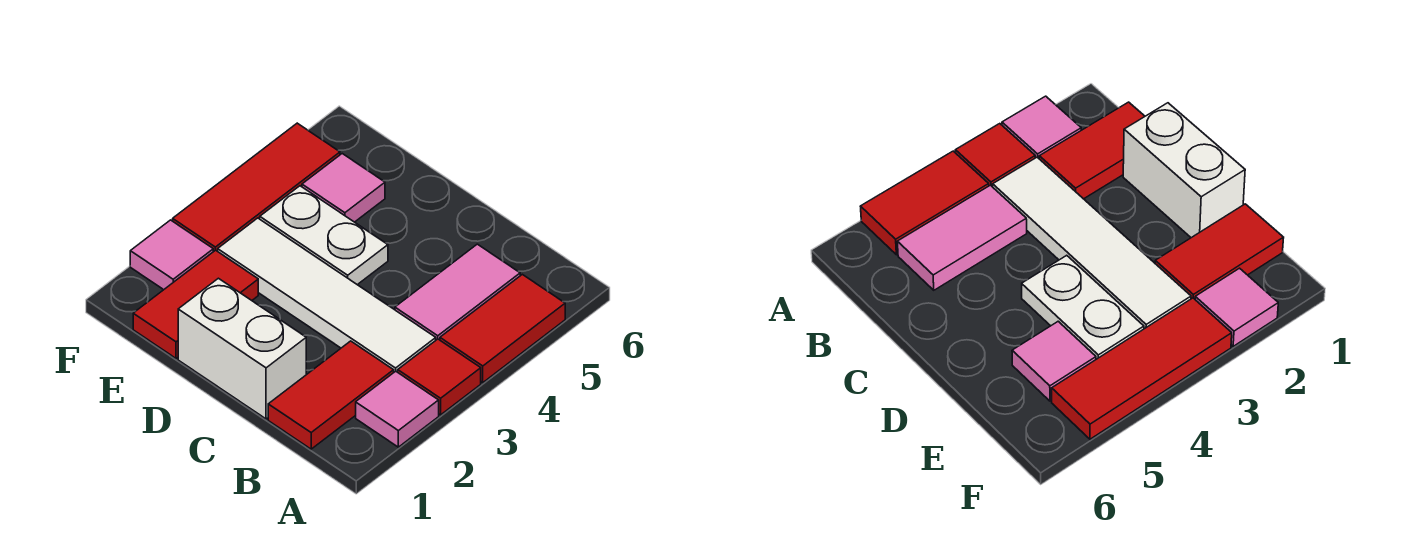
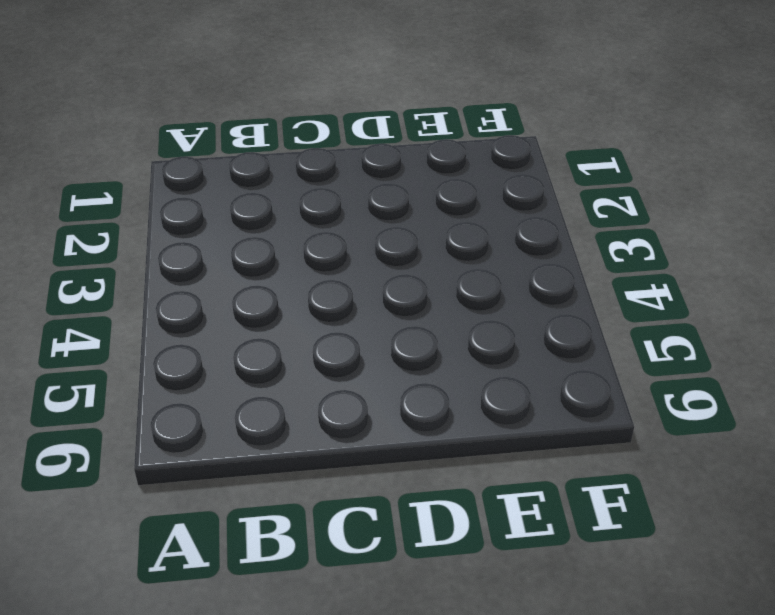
none -> pink 1x1 tile [356,371,439,447]
none -> red 1x1 tile [398,339,481,415]
none -> red 1x2 tile [440,274,565,383]

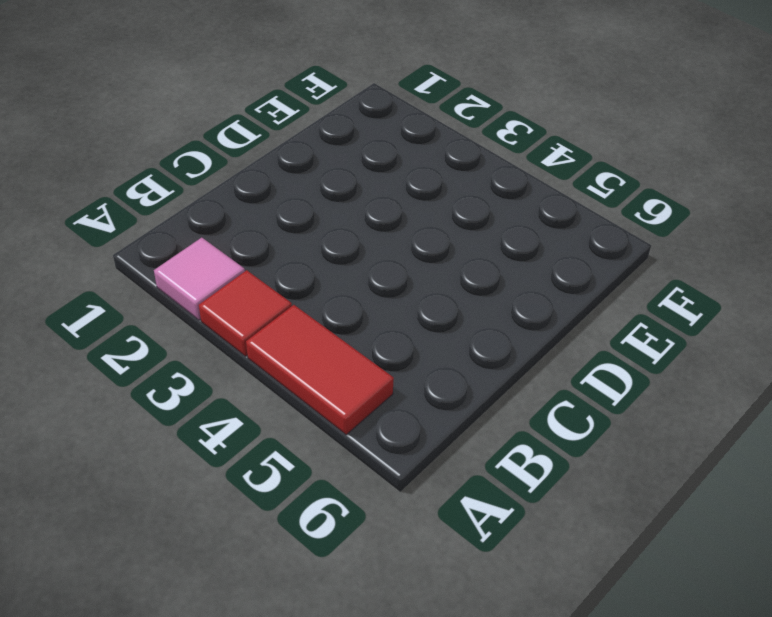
none -> red 1x2 tile [268,341,394,449]
none -> white 1x4 tile [218,218,436,372]
none -> pink 1x2 tile [395,244,520,340]

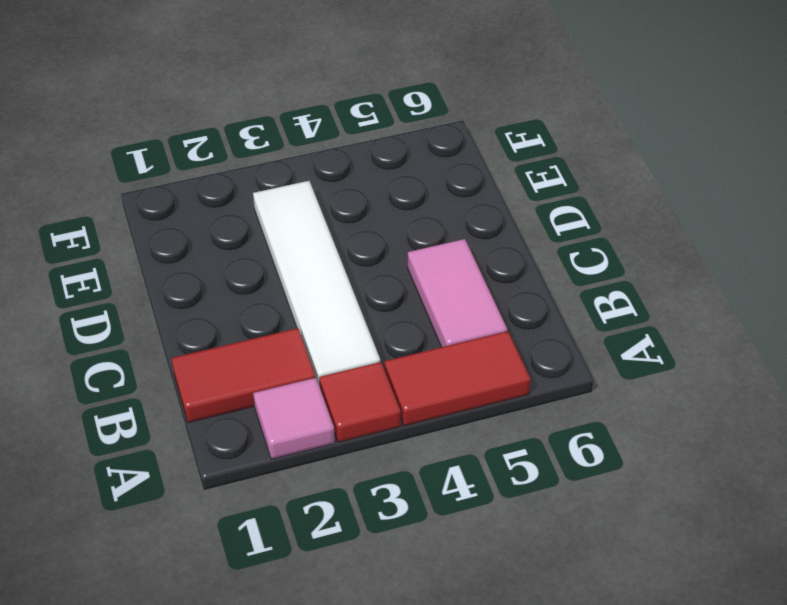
pink 1x2 tile [408,239,507,347] -> pink 1x2 tile turned to [395,244,520,340]
none -> white 1x2 brick [178,278,306,419]
none -> white 1x2 plate [260,186,388,285]
none -> red 1x2 tile [133,250,258,358]

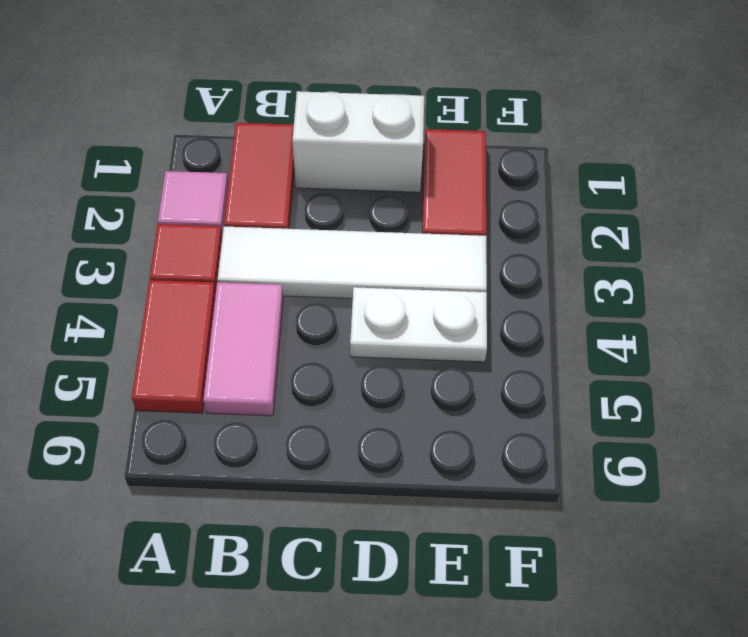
none -> pink 1x1 tile [302,154,385,222]
none -> pink 1x1 tile [130,220,213,290]
none -> red 1x3 tile [173,123,340,252]

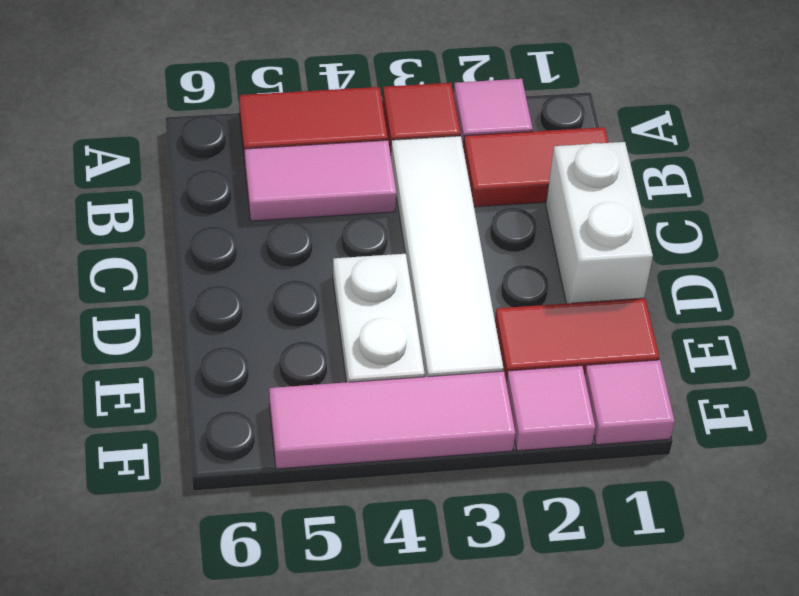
pink 1x1 tile [584,360,675,445] -> pink 1x1 tile moved to [302,154,385,222]
pink 1x3 tile [269,371,515,469] -> red 1x3 tile [173,123,340,252]

